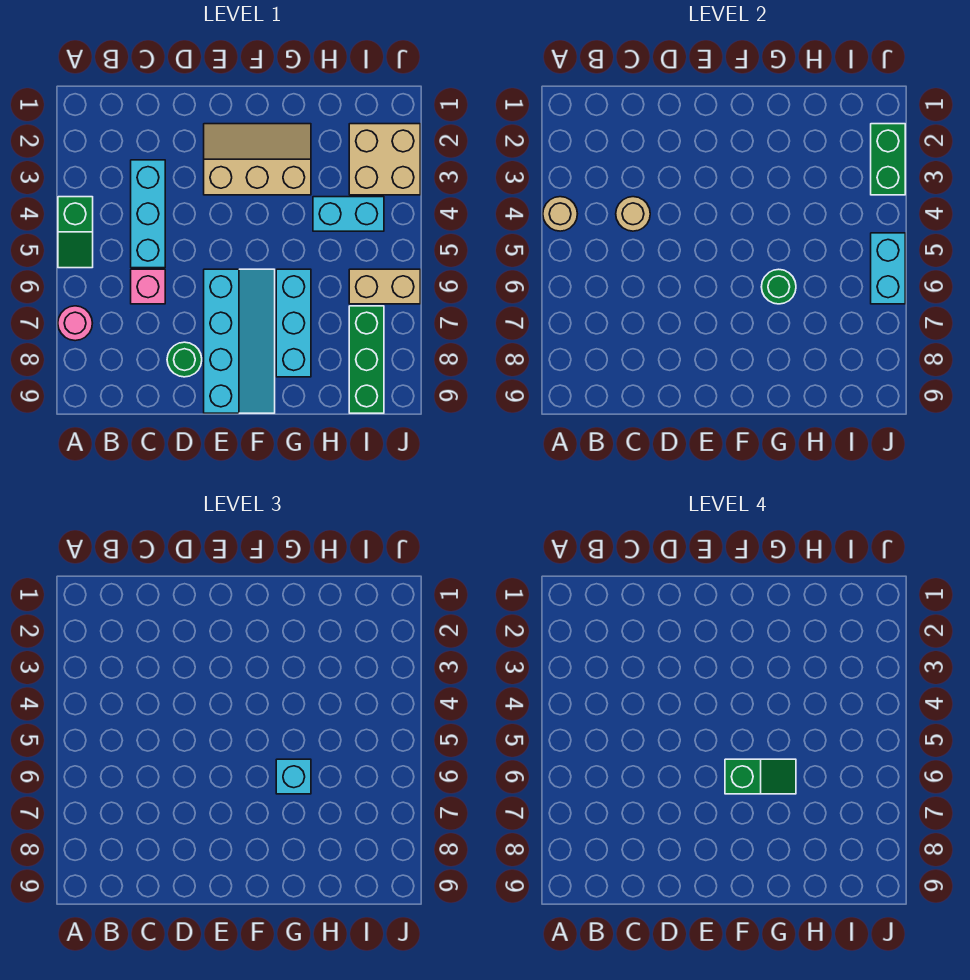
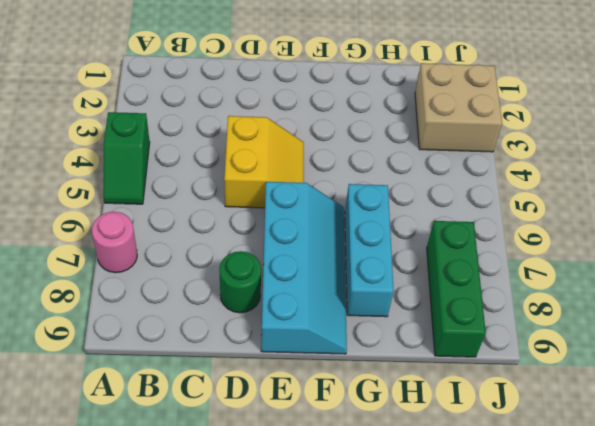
yellow 2x2 slope [224,116,304,208] -> none
none -> cyan 1x3 brick [131,160,165,268]
none -> pink 1x1 brick [131,269,165,304]
none -> tan 2x3 slope [204,124,311,195]

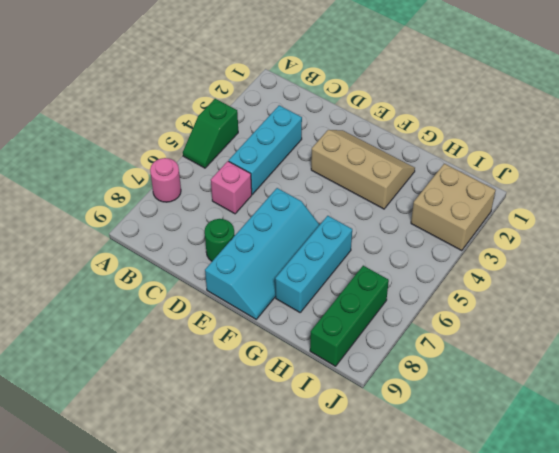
none -> cyan 1x2 brick [313,197,384,231]
none -> tan 1x2 brick [349,269,420,304]
none -> tan 1x1 round brick [543,197,577,231]

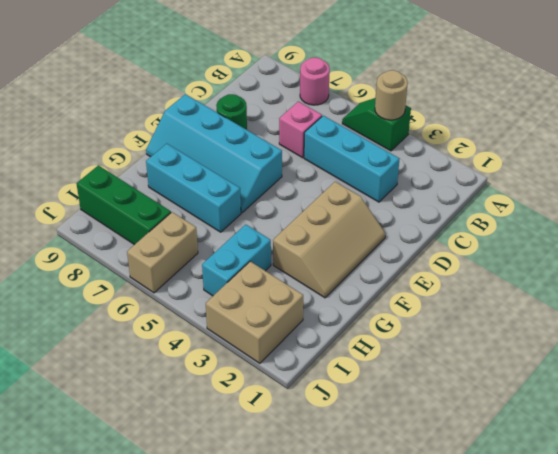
none -> tan 1x1 round brick [616,197,650,231]
none -> green 1x1 round brick [761,269,796,304]
none -> green 1x2 brick [871,124,905,195]

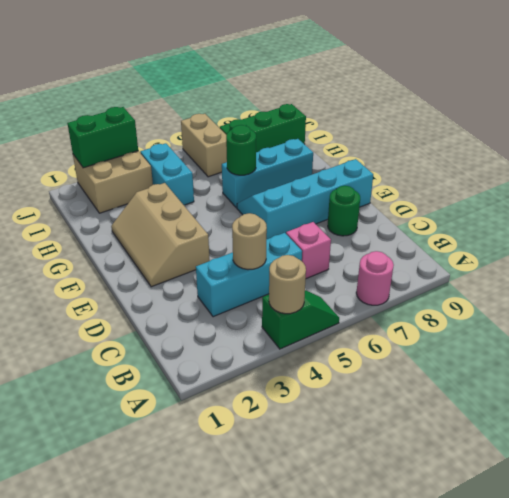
none -> cyan 1x2 brick [871,233,905,304]
none -> cyan 1x1 brick [276,759,311,794]
none -> green 1x2 slope [725,759,796,794]

